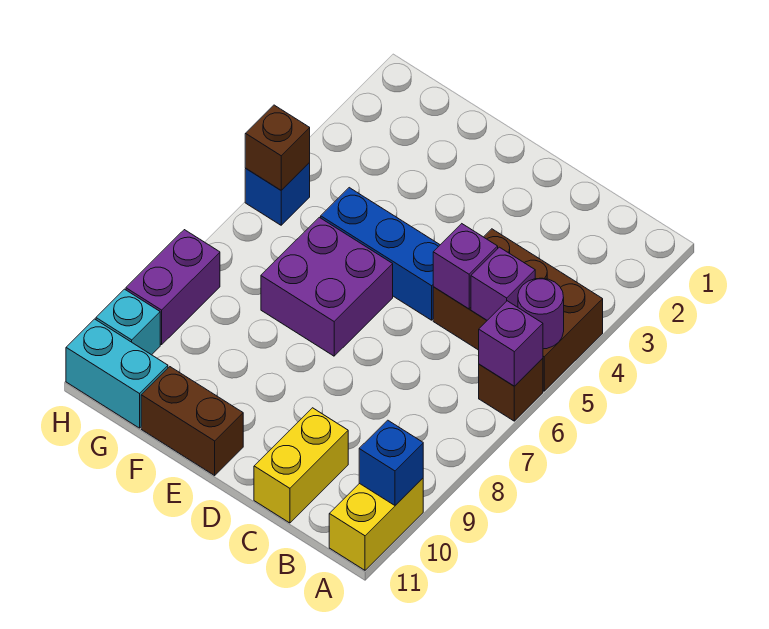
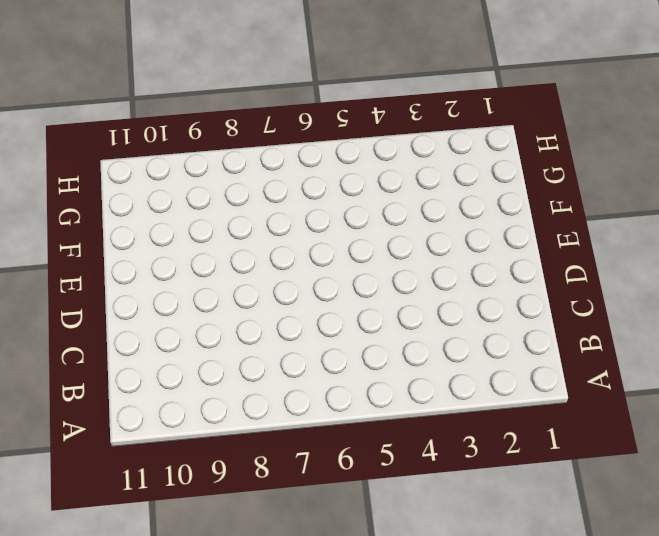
none -> brown 2x3 brick [433,229,603,391]
none -> brown 1x1 brick [479,358,543,421]
none -> yellow 1x2 brick [329,478,423,570]

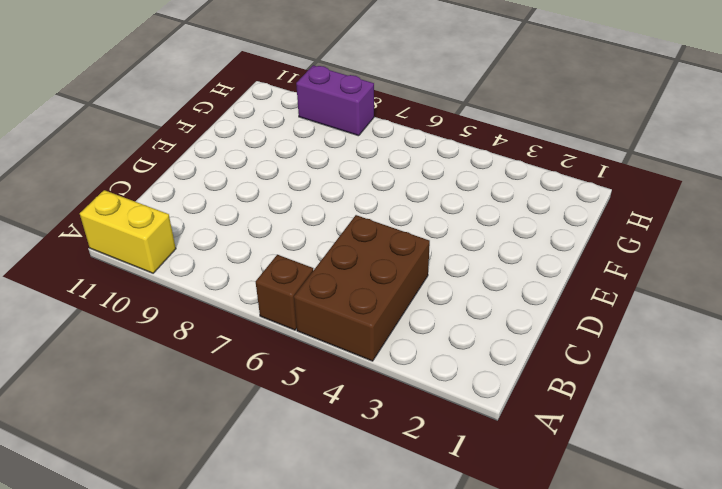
none -> yellow 1x2 brick [254,408,348,523]
none -> blue 1x3 brick [321,188,440,320]
none -> purple 2x2 brick [261,217,393,356]

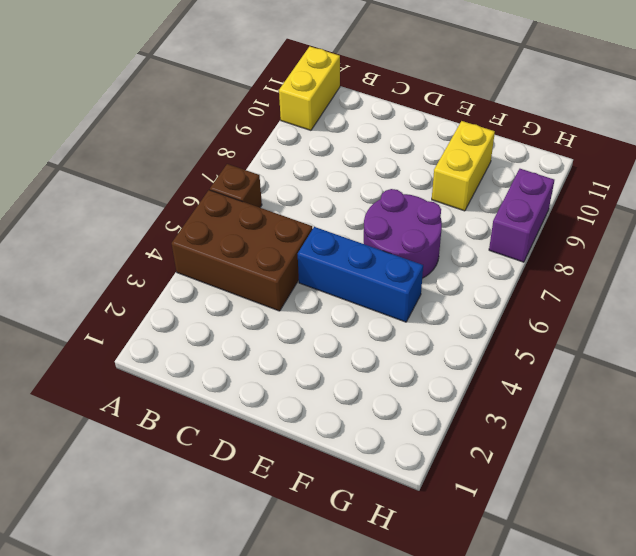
purple 2x2 round brick [364,189,442,278] -> purple 2x2 brick [261,217,393,356]
yellow 1x2 brick [432,121,495,211] -> yellow 1x2 brick moved to [254,408,348,523]
none -> brown 1x2 brick [141,367,243,475]
none -> cyan 1x2 brick [66,319,168,428]
none -> blue 1x1 brick [245,163,310,225]

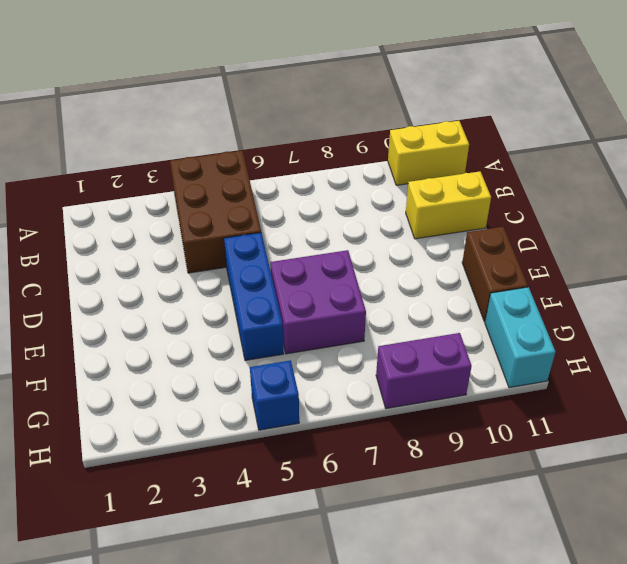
none -> brown 1x1 brick [479,358,543,421]
none -> cyan 1x1 brick [96,289,160,355]
none -> purple 1x1 round brick [518,278,564,349]

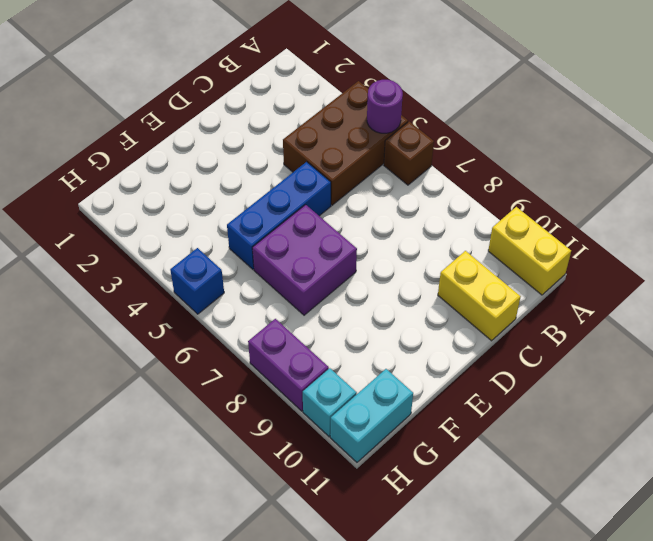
none -> brown 1x2 brick [141,367,243,475]
none -> purple 1x1 brick [479,301,543,386]
none -> blue 1x1 brick [359,420,423,505]

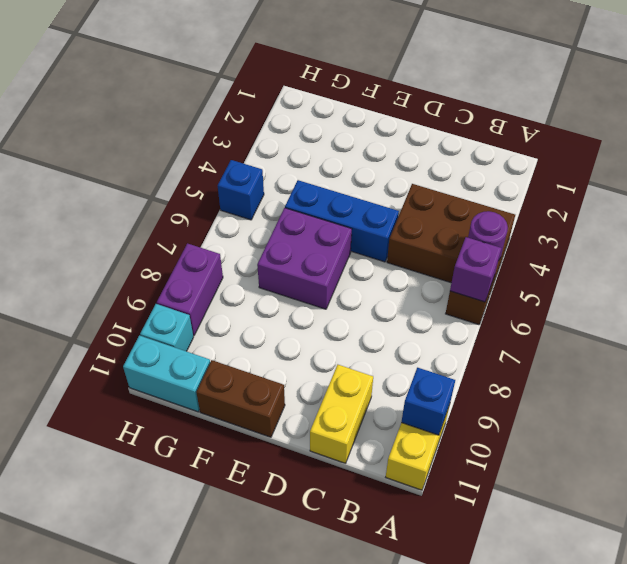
none -> purple 1x1 brick [471,247,535,320]
none -> purple 1x1 brick [433,224,498,309]
none -> brown 1x1 brick [245,105,310,190]

